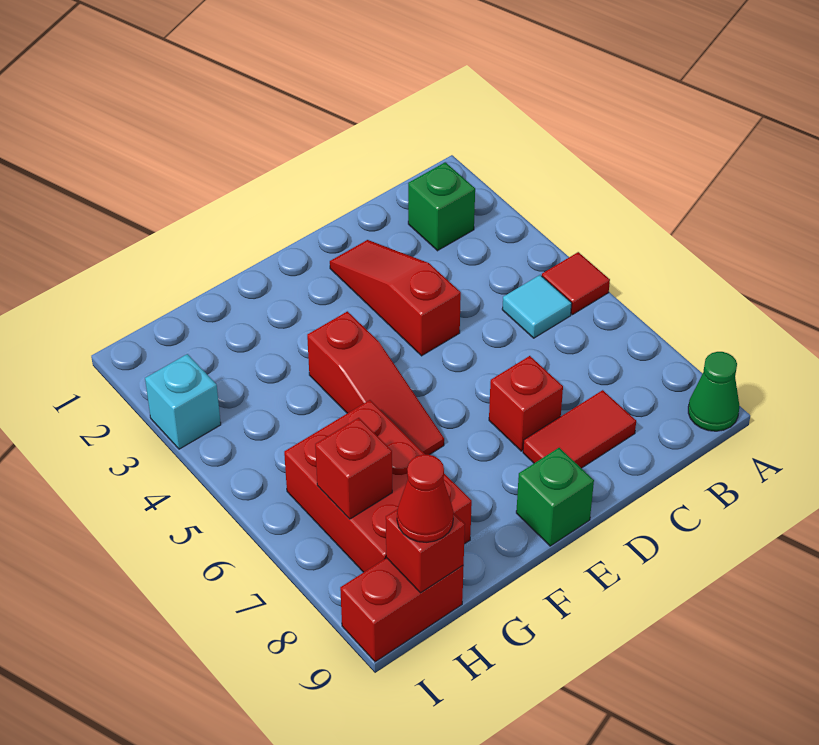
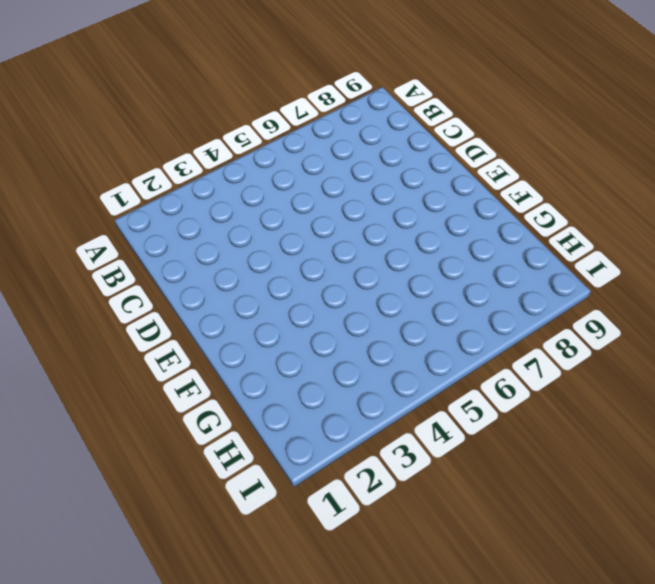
none -> red 1x1 tile [542,252,610,315]
none -> green 1x1 cone [688,352,739,431]
none -> green 1x1 brick [408,162,475,251]

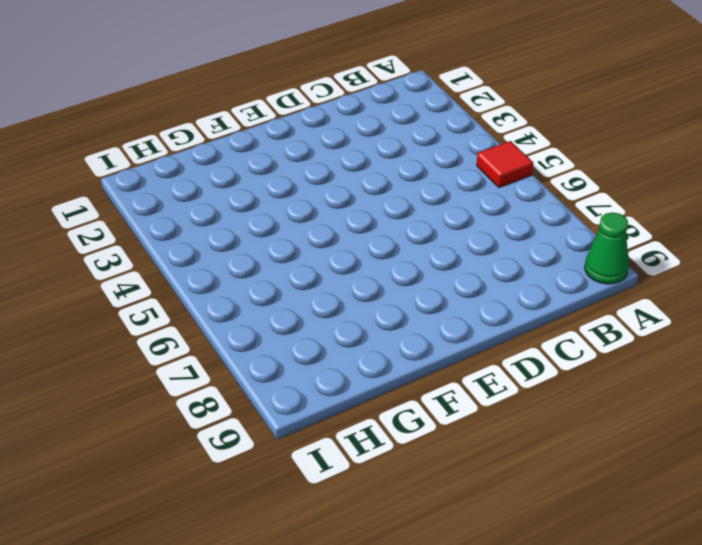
none -> green 1x1 brick [408,162,475,251]
none -> cyan 1x1 tile [502,275,572,338]
none -> red 1x2 tile [523,390,636,468]

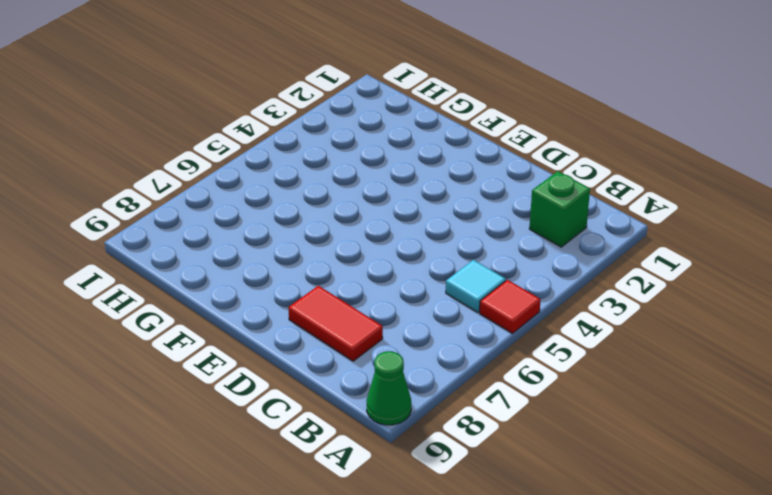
none -> red 1x3 slope [330,240,461,356]
none -> red 1x1 brick [489,356,563,451]
none -> green 1x1 brick [516,448,594,546]

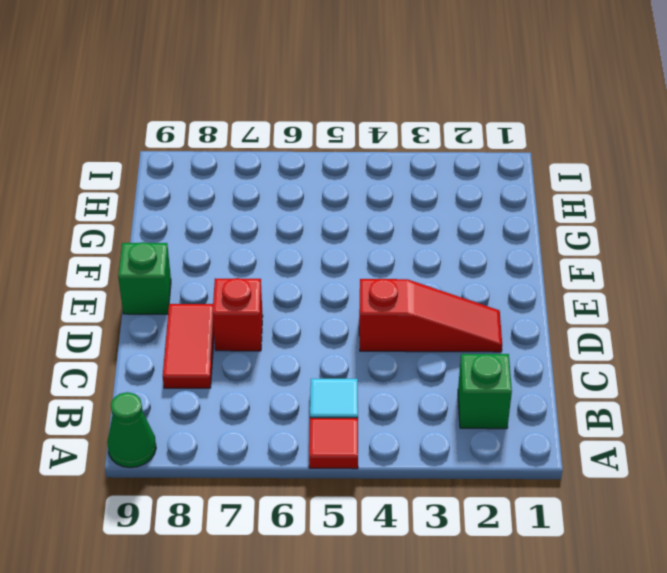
none -> red 1x3 slope [307,311,444,455]
none -> red 2x3 brick [284,400,472,572]
none -> red 1x2 brick [340,558,464,662]

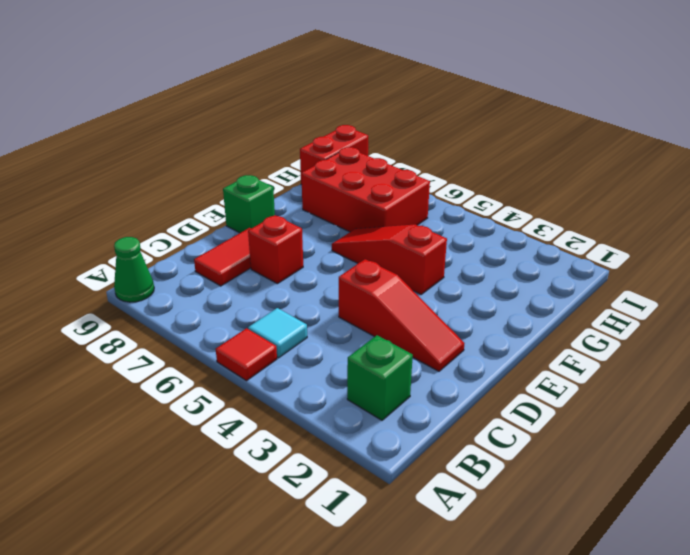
none -> cyan 1x1 brick [145,354,221,449]
none -> red 1x1 brick [315,418,392,519]
none -> red 1x1 brick [386,509,465,593]

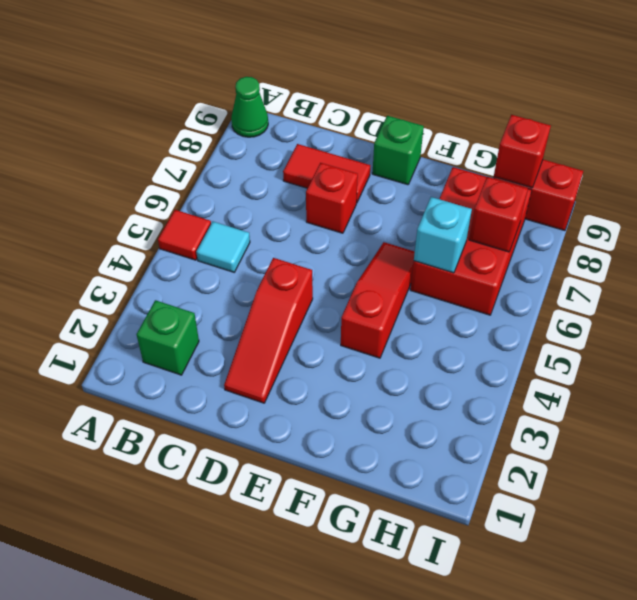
cyan 1x1 brick [414,197,472,273] -> cyan 1x1 brick moved to [145,354,221,449]
none -> red 1x1 cone [397,455,454,542]

